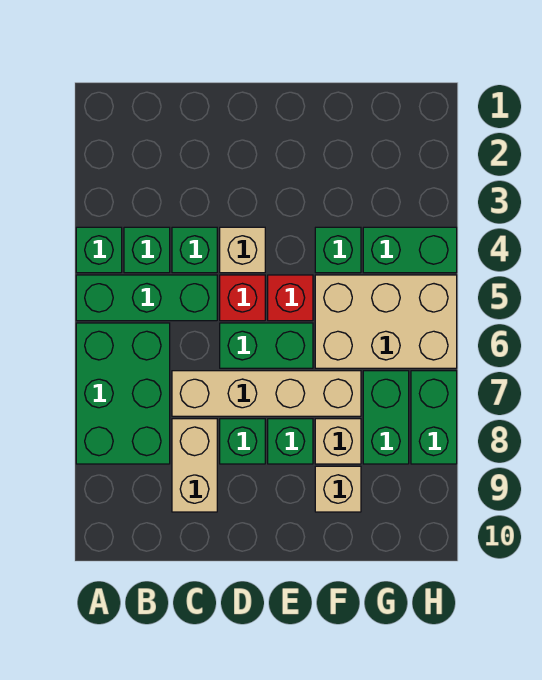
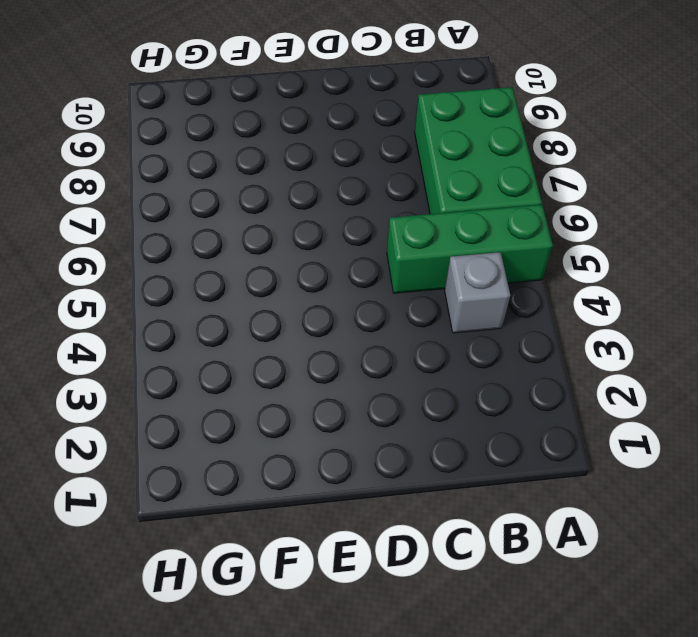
grey 1x1 brick [445,252,510,333] -> green 1x1 brick [124,227,170,273]
none -> green 1x1 brick [76,227,122,273]
none -> green 1x1 brick [172,227,217,273]
none -> tan 1x4 brick [172,371,361,416]

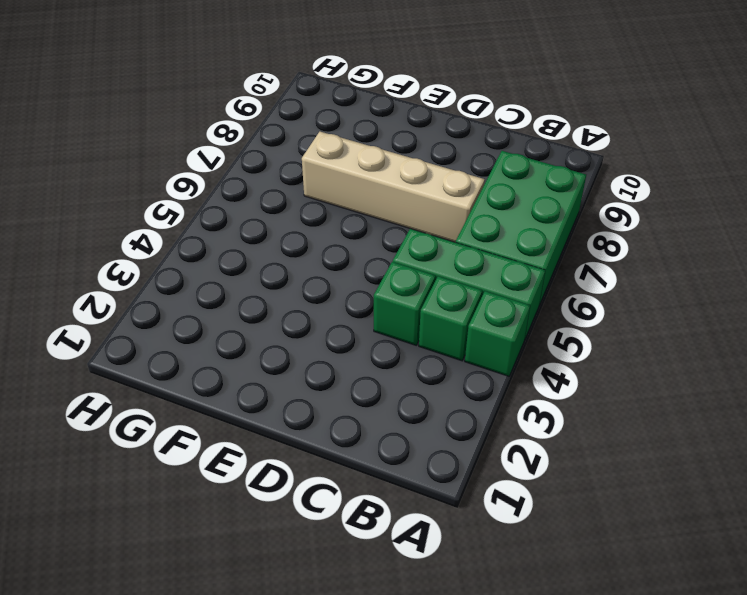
none -> tan 1x2 brick [172,419,217,512]
none -> tan 1x1 brick [220,227,265,273]
none -> red 1x1 brick [220,275,265,321]

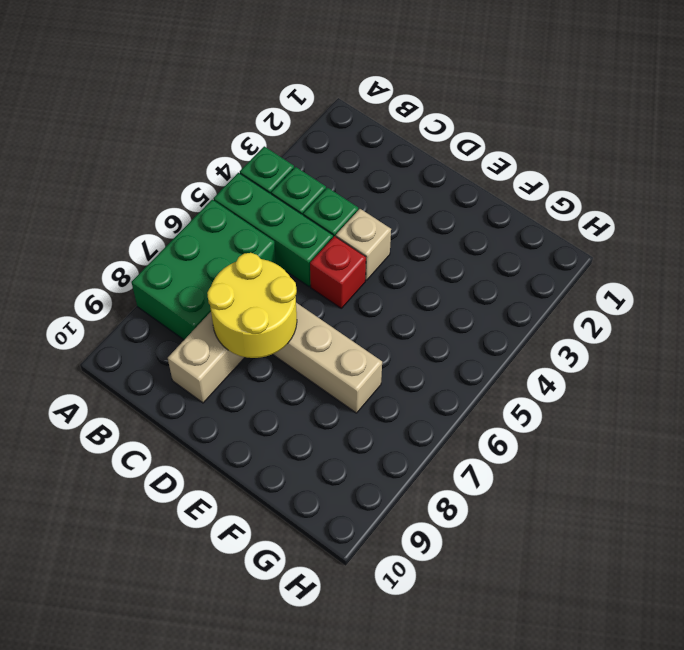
yellow 2x2 round brick [207,253,297,358] -> none
none -> green 1x2 brick [220,323,313,368]
none -> green 1x1 brick [220,419,265,464]
none -> red 1x1 brick [268,275,313,321]

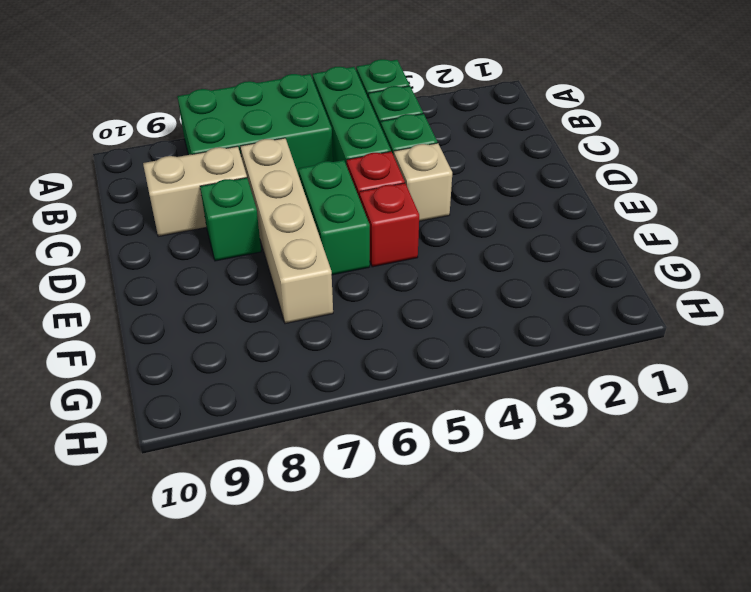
none -> green 1x1 brick [268,419,313,464]
none -> green 1x1 brick [315,227,361,273]
none -> tan 2x3 brick [315,275,457,368]

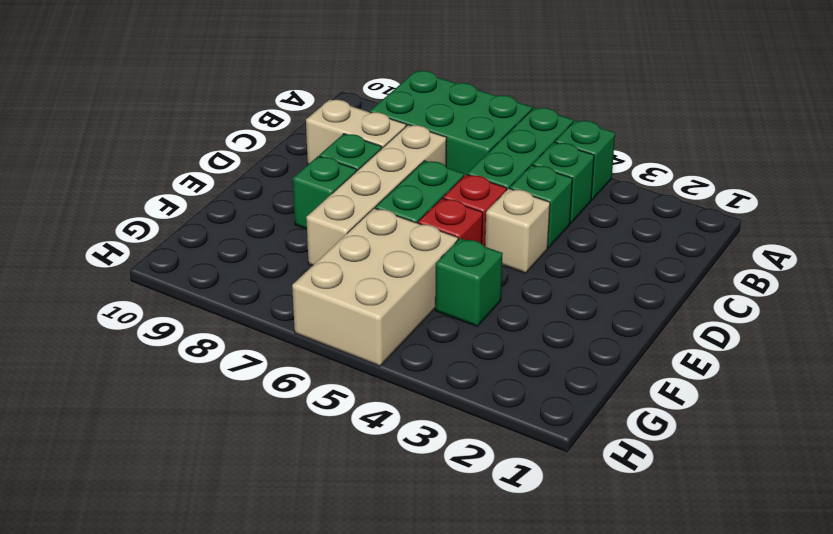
none -> tan 1x1 brick [315,419,361,464]
none -> tan 1x1 brick [315,466,361,512]
none -> green 1x2 brick [363,227,457,273]

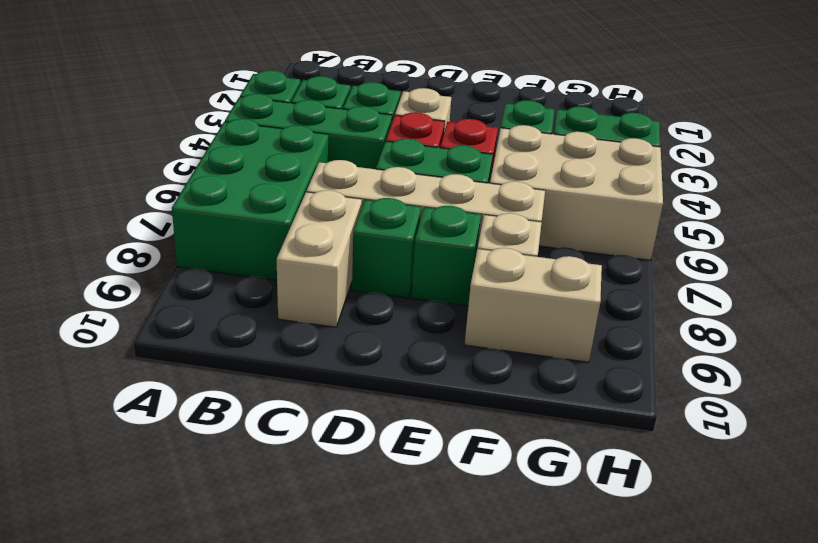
tan 1x2 brick [465,248,602,362] -> tan 1x1 brick [315,466,361,512]
none -> green 1x2 brick [363,371,409,464]
none -> green 1x2 brick [411,371,457,464]

